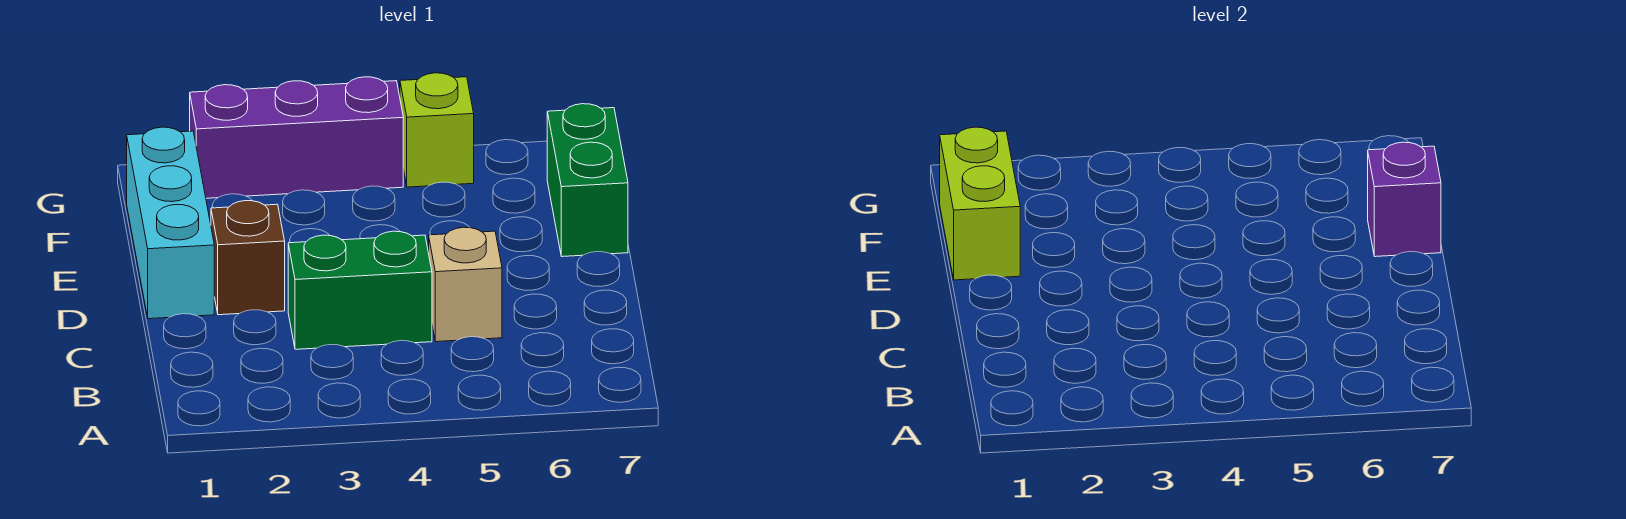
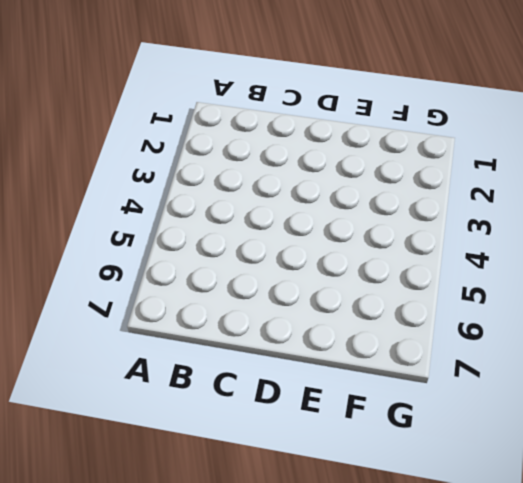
none -> green 1x2 brick [288,231,432,349]
none -> tan 1x1 brick [429,227,502,342]

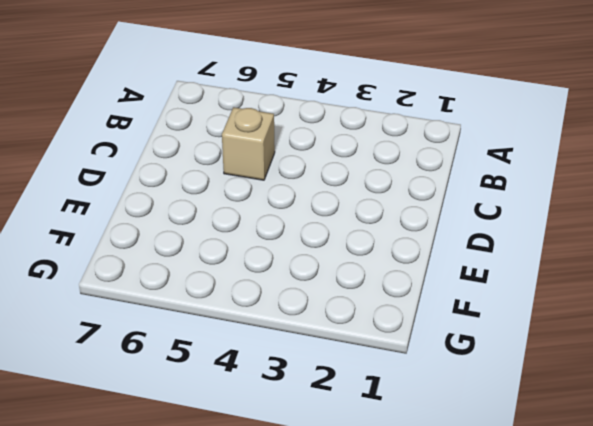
none -> green 1x2 brick [288,231,432,349]
none -> cyan 1x3 brick [127,127,214,319]

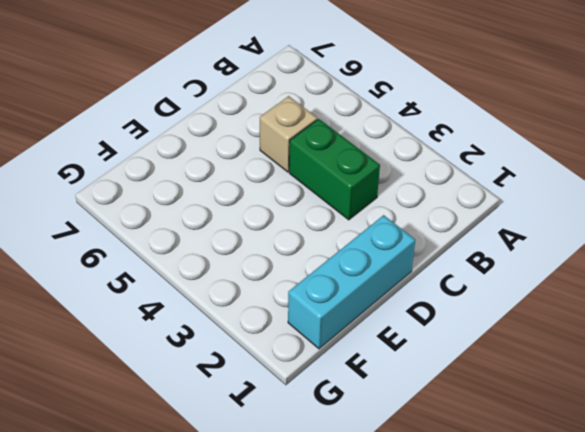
none -> brown 1x1 brick [211,201,285,315]
none -> green 1x2 brick [547,104,628,257]

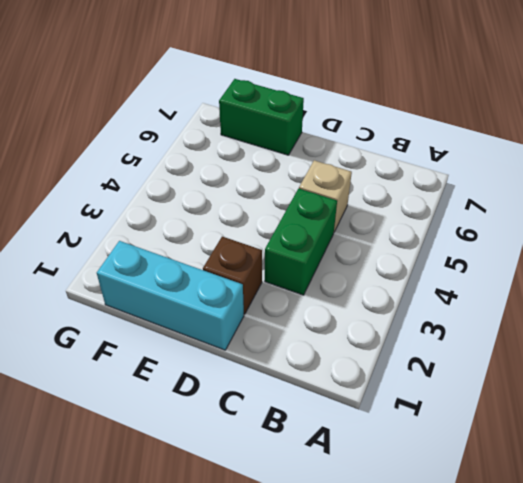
none -> purple 1x3 brick [190,77,403,198]
none -> lime 1x1 brick [400,73,474,187]

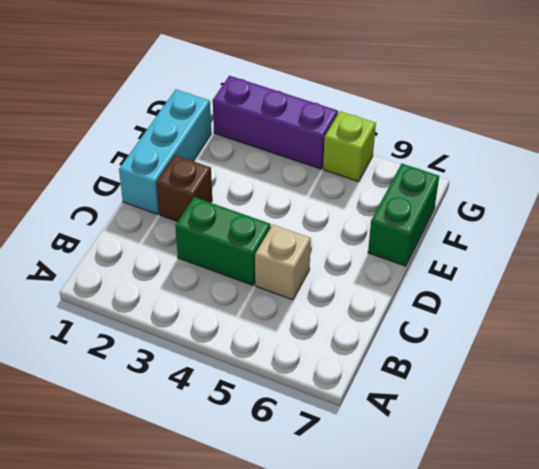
none -> lime 1x2 brick [940,127,1020,280]
none -> purple 1x1 brick [1368,142,1441,257]

